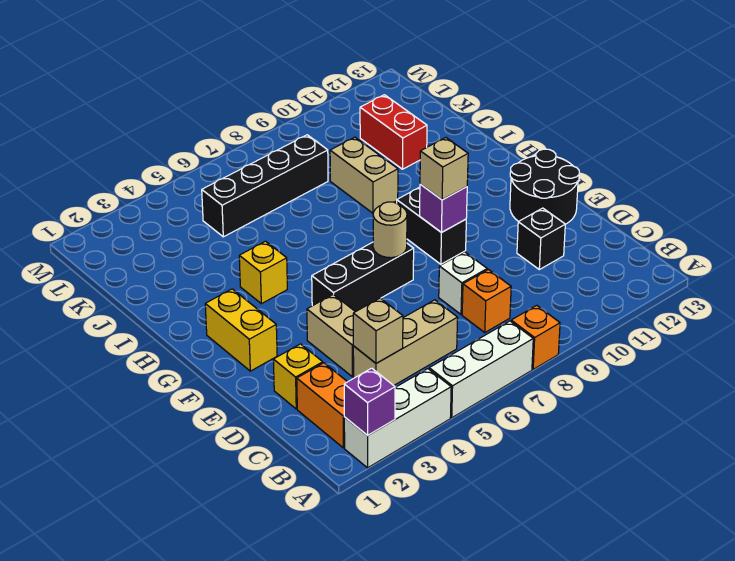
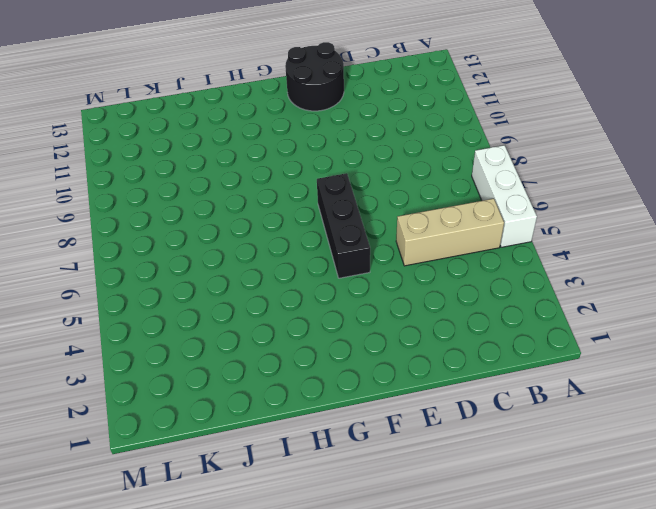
tan 1x3 brick [396,199,504,266] -> tan 1x3 brick turned to [353,300,458,385]
none -> white 1x3 brick [344,369,451,468]
none -> orange 1x1 brick [511,305,560,369]
none -> orange 1x2 brick [297,363,347,448]

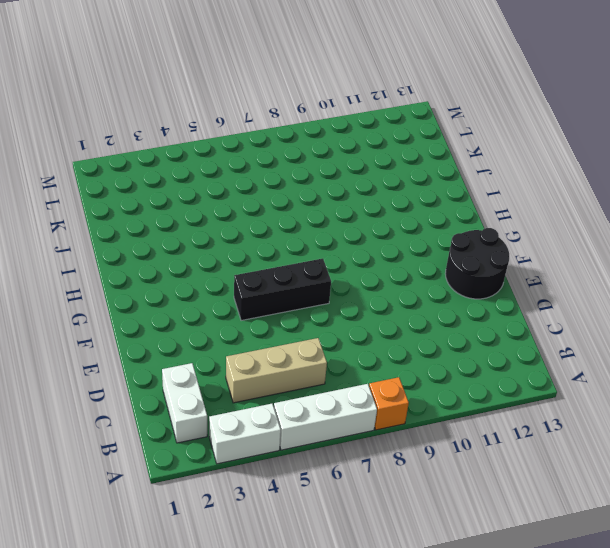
white 1x2 brick [209,404,281,464] -> white 1x3 brick [344,369,451,468]
white 1x2 brick [162,363,207,443] -> orange 1x2 brick [297,363,347,448]
none -> orange 1x1 brick [462,269,511,332]
none -> yellow 1x1 brick [273,344,323,409]
none -> tan 1x2 brick [307,294,355,377]

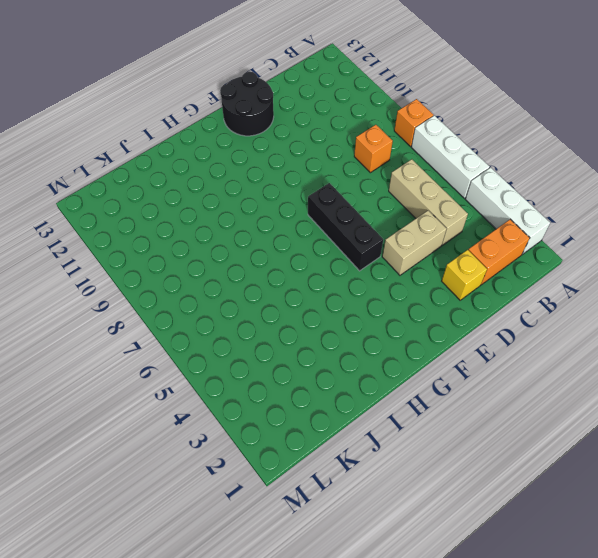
none -> white 1x1 brick [439,252,487,314]
none -> black 1x1 brick [517,208,565,270]
none -> yellow 1x2 brick [205,289,277,371]

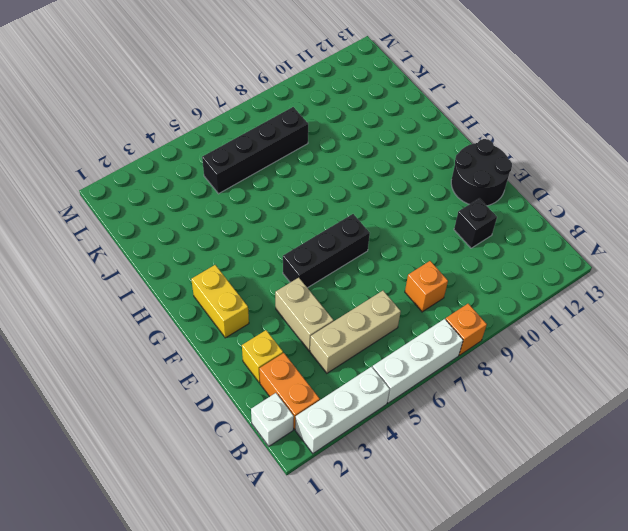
white 1x1 brick [251,393,294,446] -> white 1x1 brick moved to [439,252,487,314]
none -> black 1x2 brick [397,187,466,264]
none -> yellow 1x1 brick [239,241,287,304]
none -> tan 1x2 brick [330,137,398,213]

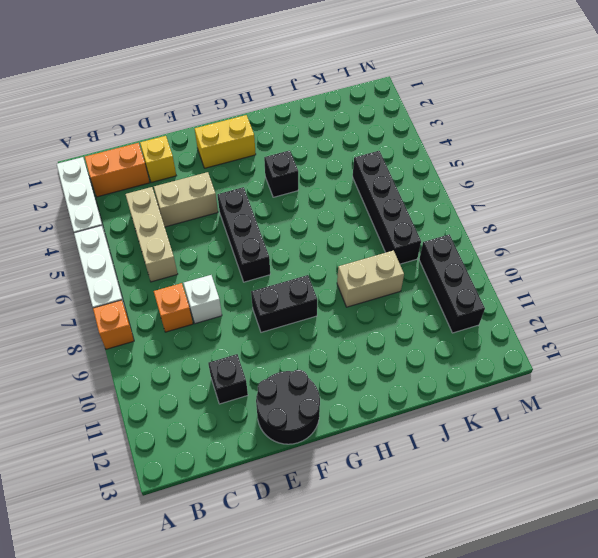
black 1x1 brick [264,150,298,197] -> yellow 1x1 brick [239,241,287,304]
black 1x3 brick [419,235,485,333] -> none
none -> red 1x2 brick [360,95,427,169]
none -> purple 1x1 brick [344,368,395,436]
none -> tan 1x1 brick [353,298,403,363]

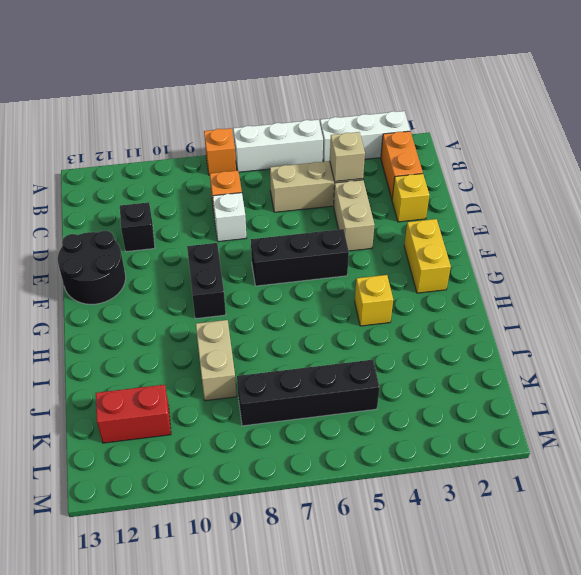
red 1x2 brick [96,385,171,443] -> red 1x2 brick turned to [360,95,427,169]
none -> purple 1x1 brick [344,368,395,436]
none -> tan 1x1 round brick [373,202,407,258]
none -> purple 1x1 brick [420,184,467,233]

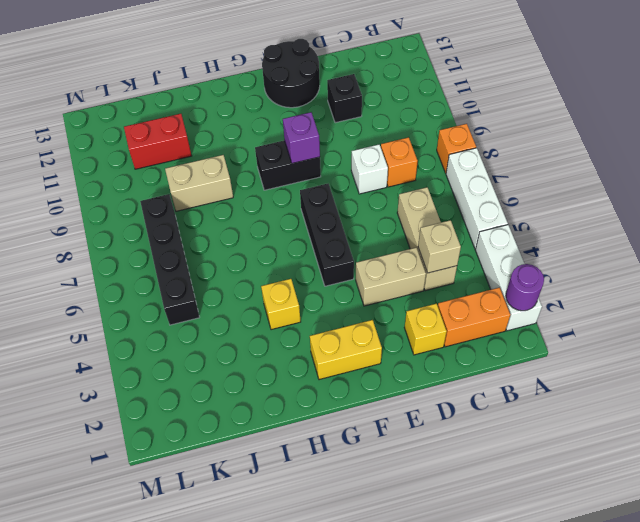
purple 1x1 round brick [506,264,544,311] -> purple 1x1 brick [344,368,395,436]
none -> tan 1x1 round brick [373,202,407,258]
none -> tan 1x1 brick [420,138,468,200]

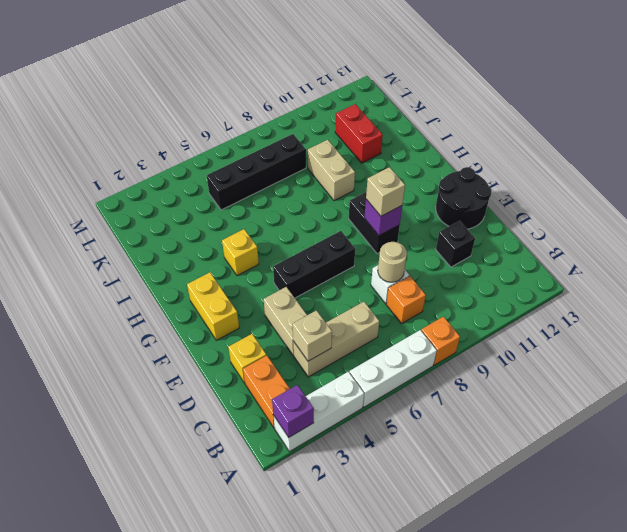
tan 1x1 round brick [378,242,407,282] -> tan 1x1 round brick moved to [373,202,407,258]

